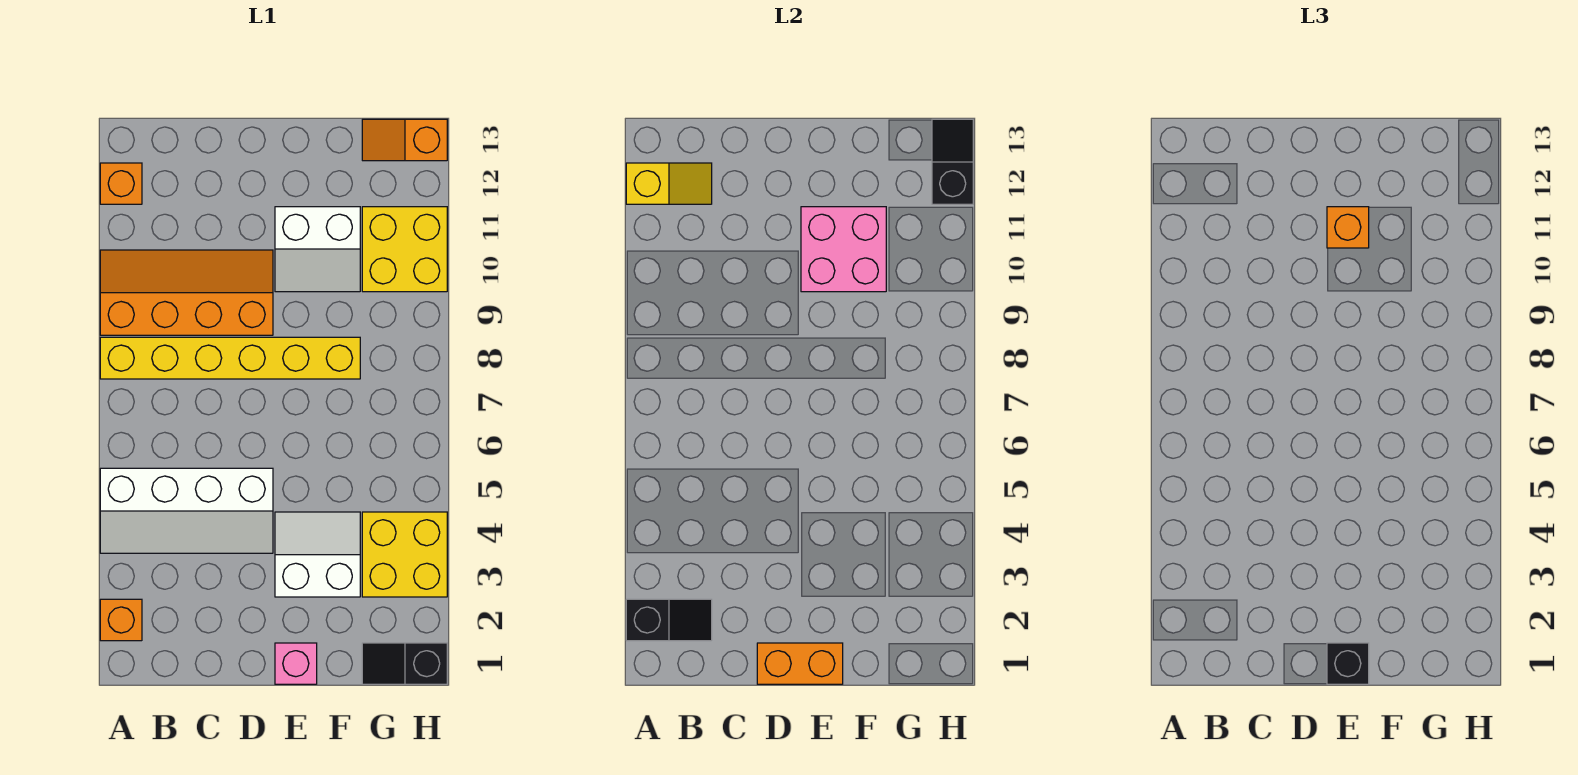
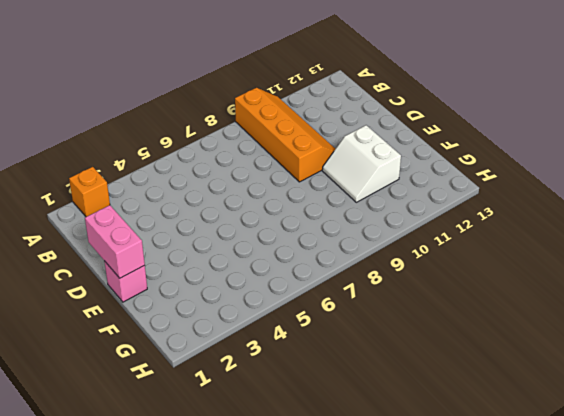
pink 1x2 brick [85,205,145,278] -> orange 1x2 brick [757,643,843,684]
none -> white 2x4 slope [100,468,273,553]
none -> yellow 1x6 brick [100,337,360,379]
none -> orange 1x1 brick [100,163,142,204]

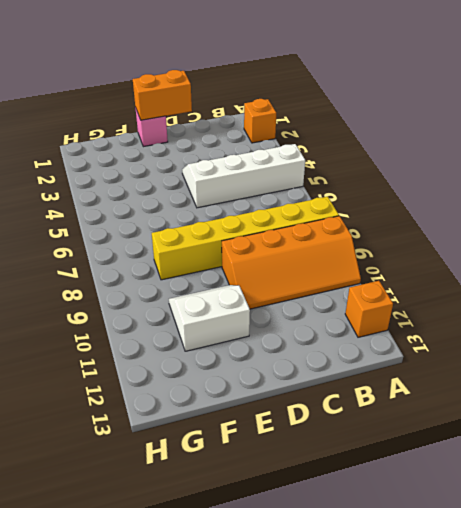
none -> white 2x2 slope [275,512,360,597]
none -> black 1x2 slope [362,643,447,684]
none -> yellow 2x2 brick [362,512,447,597]

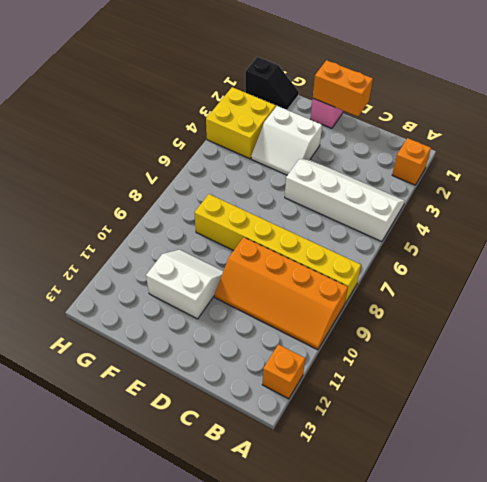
none -> yellow 2x2 brick [362,207,447,292]
none -> orange 1x2 slope [362,119,447,161]
none -> black 1x2 slope [626,599,712,641]

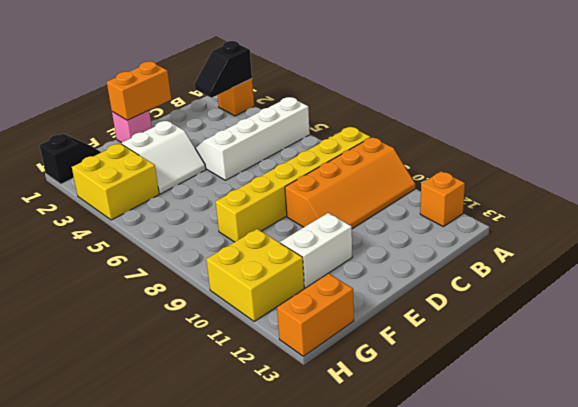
orange 1x2 brick [277,273,354,356] -> orange 1x2 slope [362,119,447,161]
none -> yellow 1x2 slope [626,163,712,204]
none -> pink 2x2 brick [801,207,886,292]
none -> black 1x2 slope [932,119,973,204]

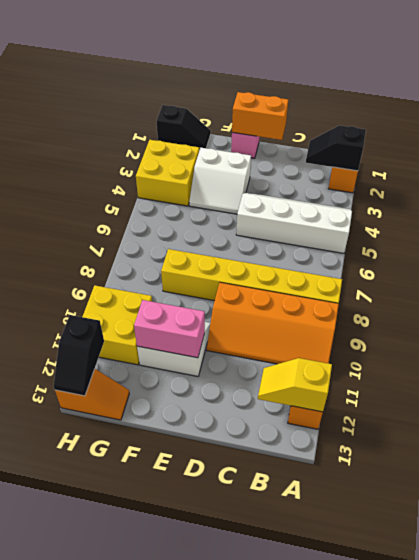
pink 1x2 brick [134,300,205,358] -> pink 2x2 brick [801,207,886,292]
none -> black 1x1 brick [1327,643,1369,684]
none -> orange 1x1 brick [1327,207,1369,248]

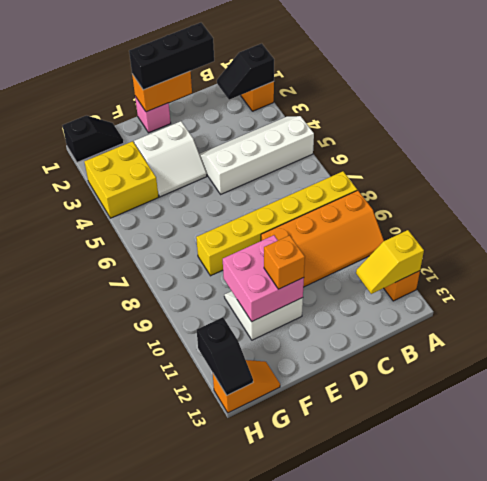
black 1x3 brick [129,23,214,90] -> black 1x1 brick [1327,643,1369,684]
none -> yellow 2x2 brick [362,207,447,292]

